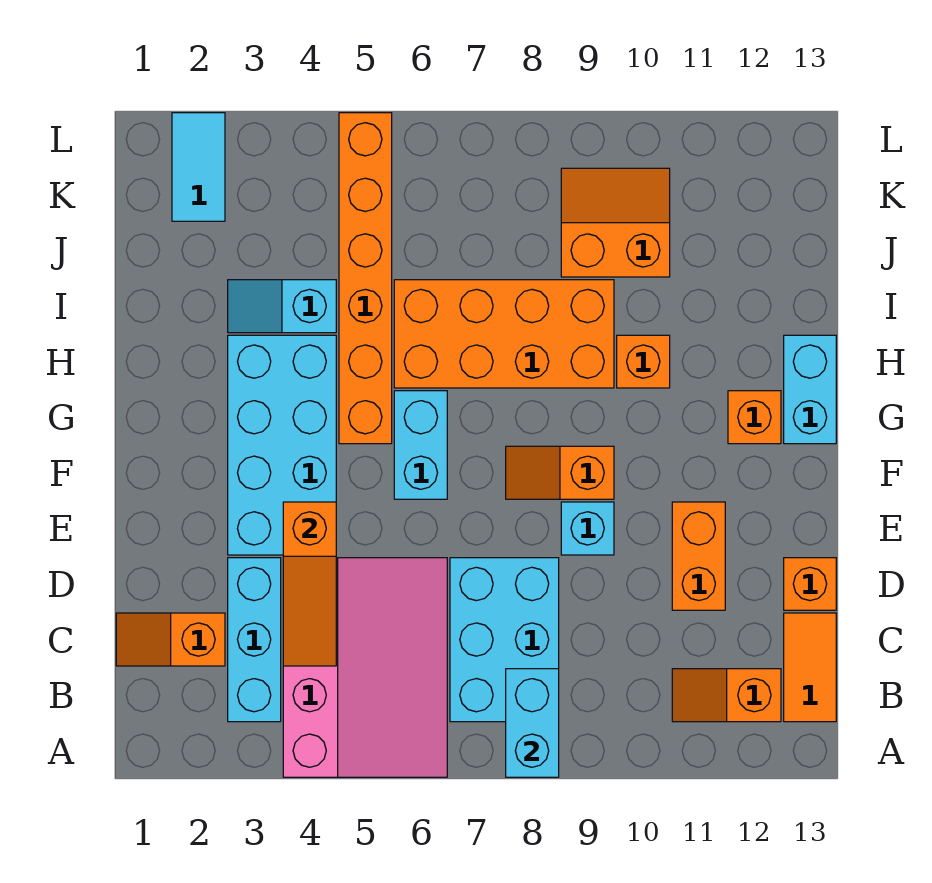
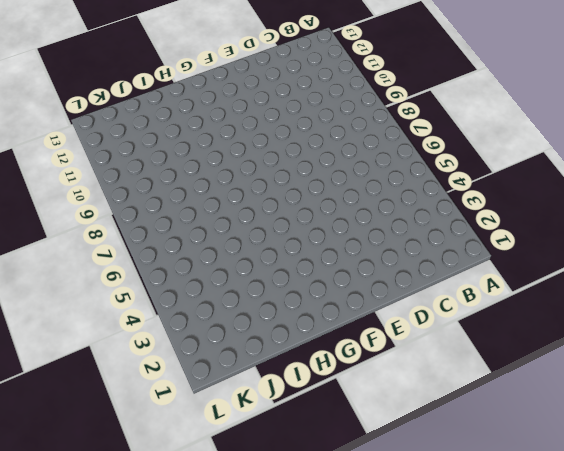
none -> pink 3x4 slope [283,558,447,777]
none -> cyan 1x3 brick [228,558,281,722]
none -> cyan 2x3 brick [450,558,559,722]

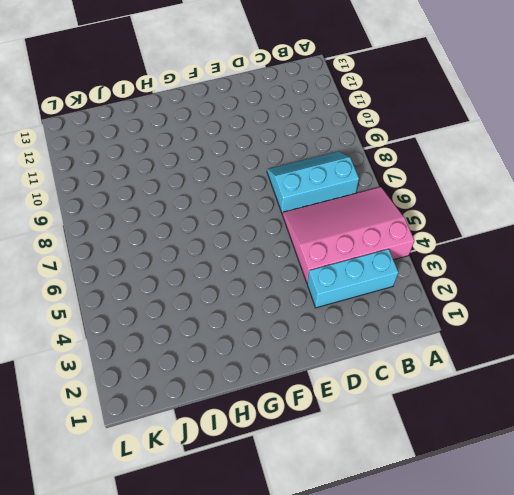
cyan 2x3 slope [267,151,359,214] -> cyan 2x3 brick [450,558,559,722]
none -> orange 1x2 slope [672,669,781,722]
none -> orange 1x2 tile [784,613,836,722]
none -> orange 1x2 slope [116,613,225,666]

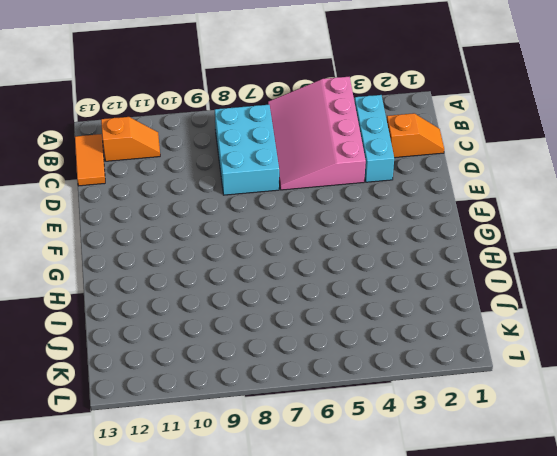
none -> orange 1x2 brick [672,502,725,610]
none -> orange 1x1 brick [784,558,836,610]
none -> cyan 2x4 brick [228,335,336,555]

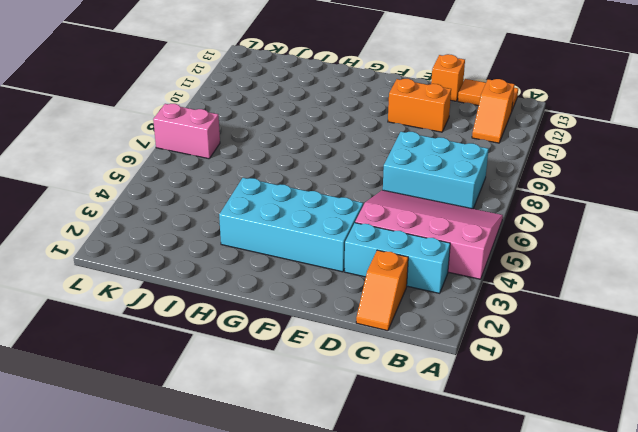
pink 1x2 brick [153,104,220,159] -> none
none -> cyan 1x1 brick [561,502,614,555]
none -> cyan 1x2 brick [394,391,447,499]
none -> orange 1x2 slope [506,446,614,499]

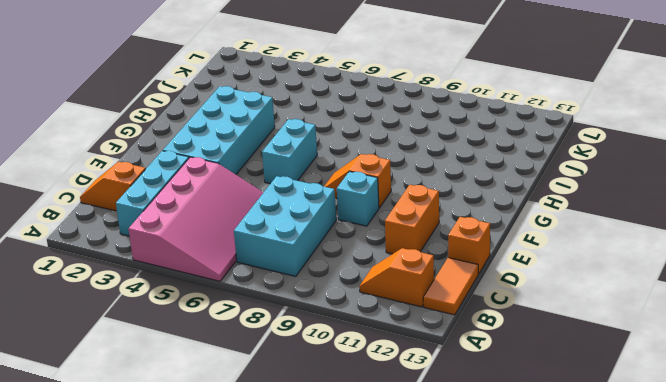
none -> orange 1x6 brick [339,113,392,444]
none -> orange 1x1 brick [728,391,781,444]
none -> cyan 1x2 brick [784,335,836,444]

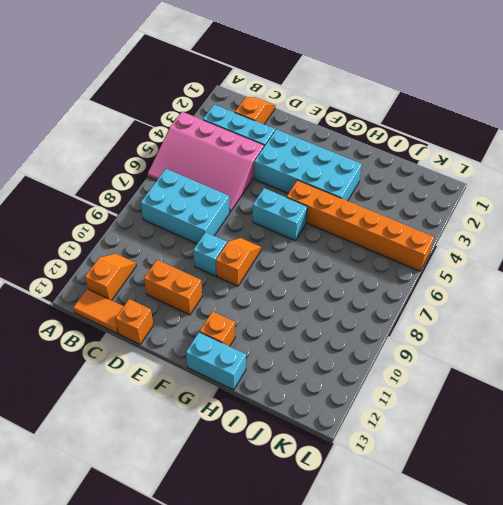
none -> orange 2x4 brick [394,280,614,388]
none -> orange 1x1 brick [617,335,670,388]
none -> cyan 1x2 slope [228,280,336,333]

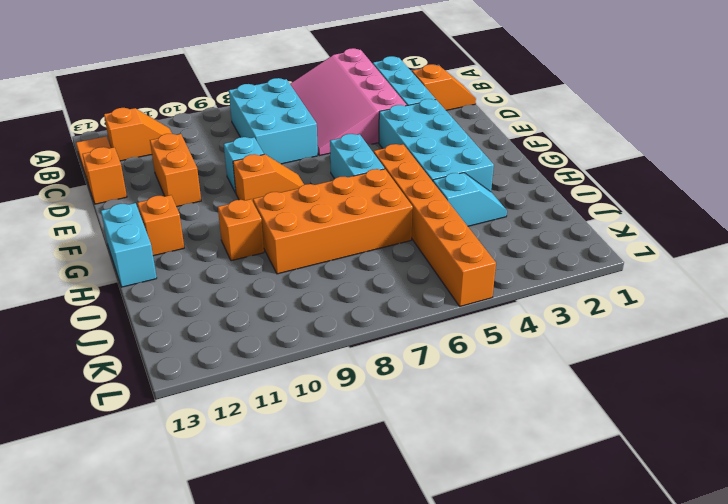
none -> orange 2x2 slope [561,168,670,277]
none -> cyan 1x2 tile [172,113,225,221]
none -> cyan 1x2 brick [506,669,559,777]

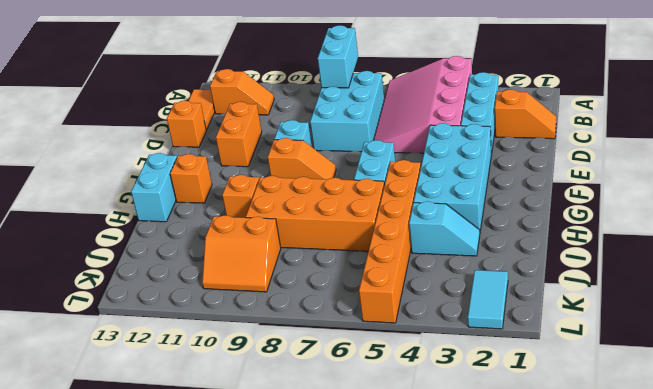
none -> orange 1x3 slope [283,502,336,666]

